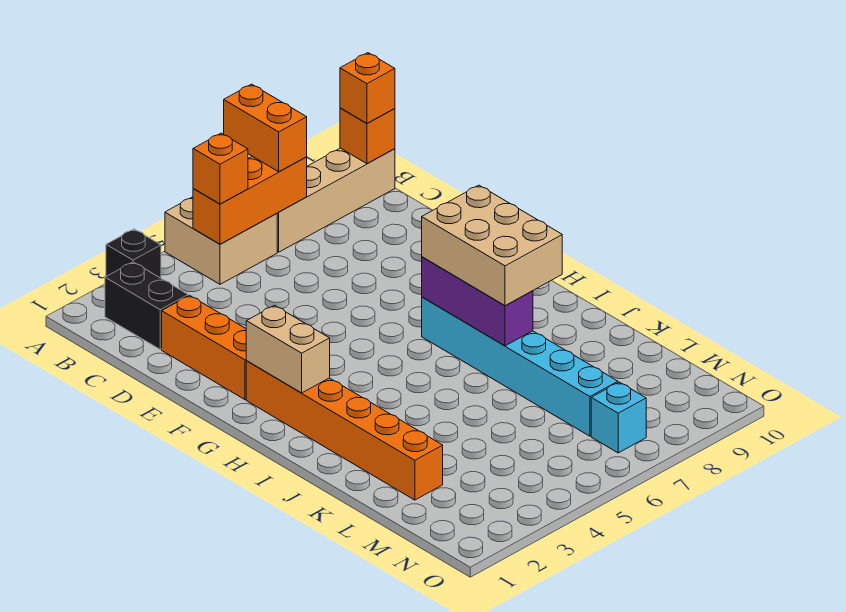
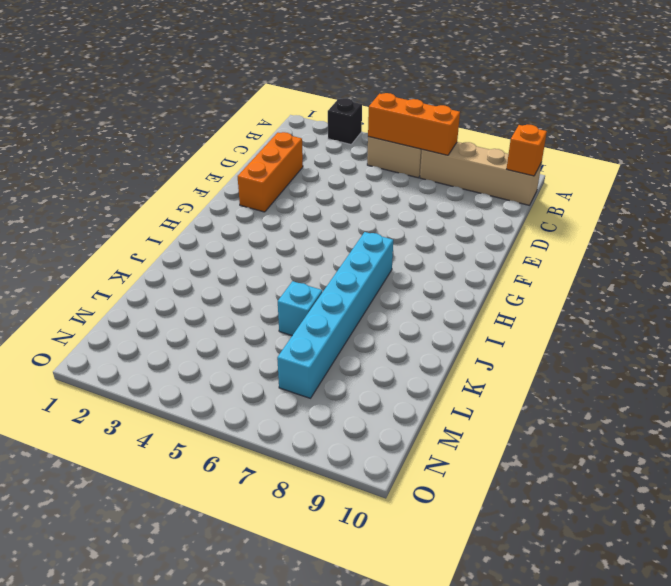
cyan 1x1 brick [278,281,322,335] -> cyan 1x1 brick moved to [591,382,646,453]
none -> black 1x2 brick [105,262,188,349]
none -> orange 1x6 brick [246,361,443,500]
none -> tan 1x2 brick [246,305,330,393]

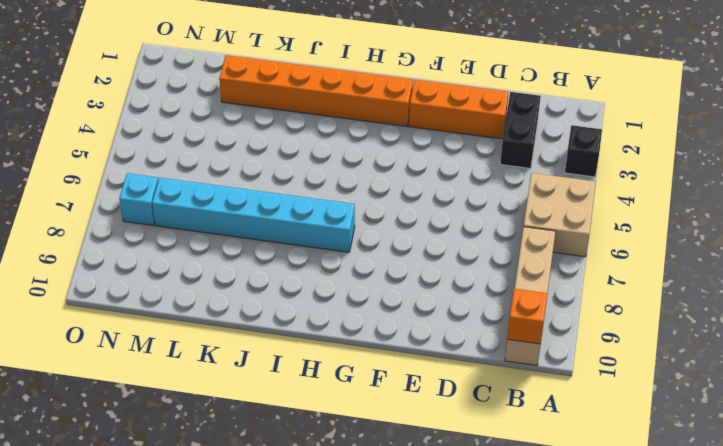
black 1x2 brick [500,92,541,168] -> black 1x2 brick turned to [105,262,188,349]
none -> orange 1x3 brick [193,156,307,244]
none -> tan 1x2 brick [246,305,330,393]
none -> purple 1x3 brick [422,257,533,346]

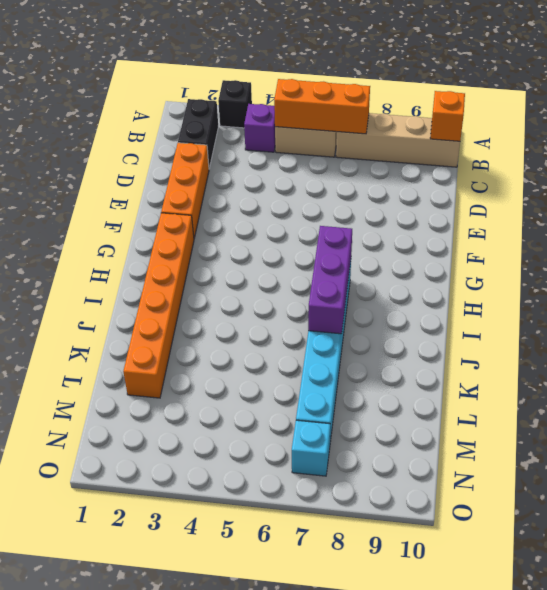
purple 1x1 brick [244,104,275,152] -> none
none -> tan 1x2 brick [246,305,330,393]
none -> orange 1x2 brick [224,84,307,172]
none -> orange 1x1 brick [193,133,248,204]

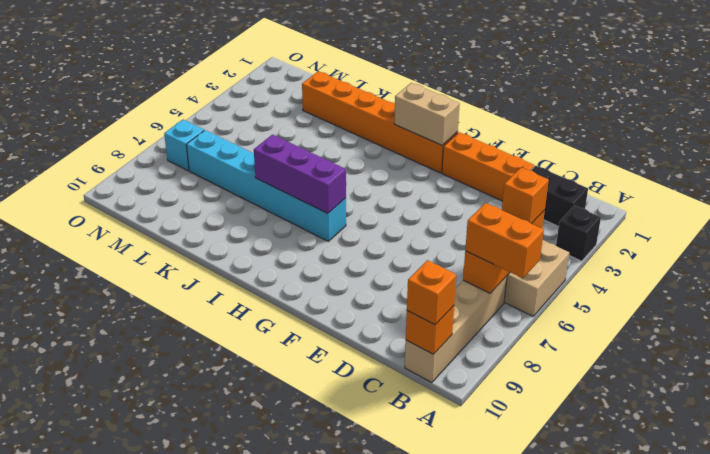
none -> tan 2x3 brick [422,185,562,306]

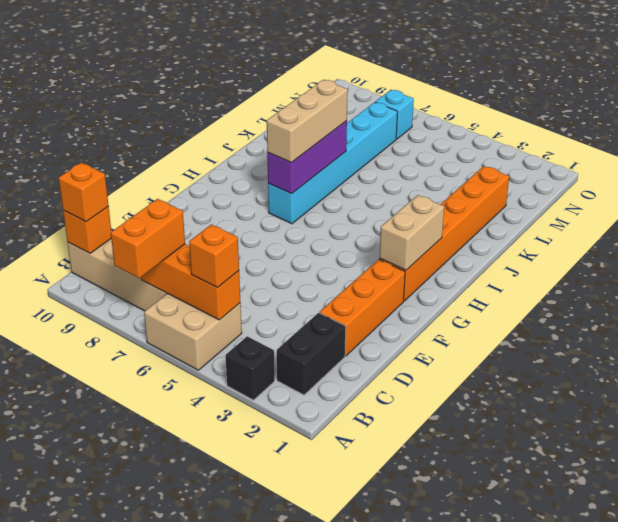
tan 1x3 brick [267,80,348,163] -> tan 2x3 brick [422,185,562,306]

